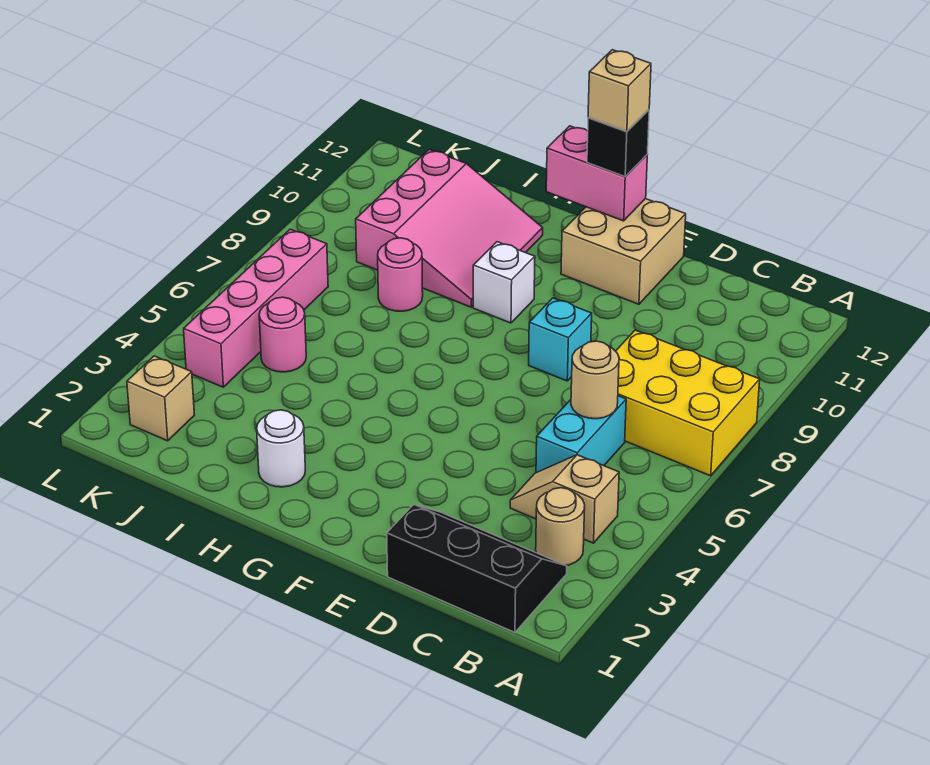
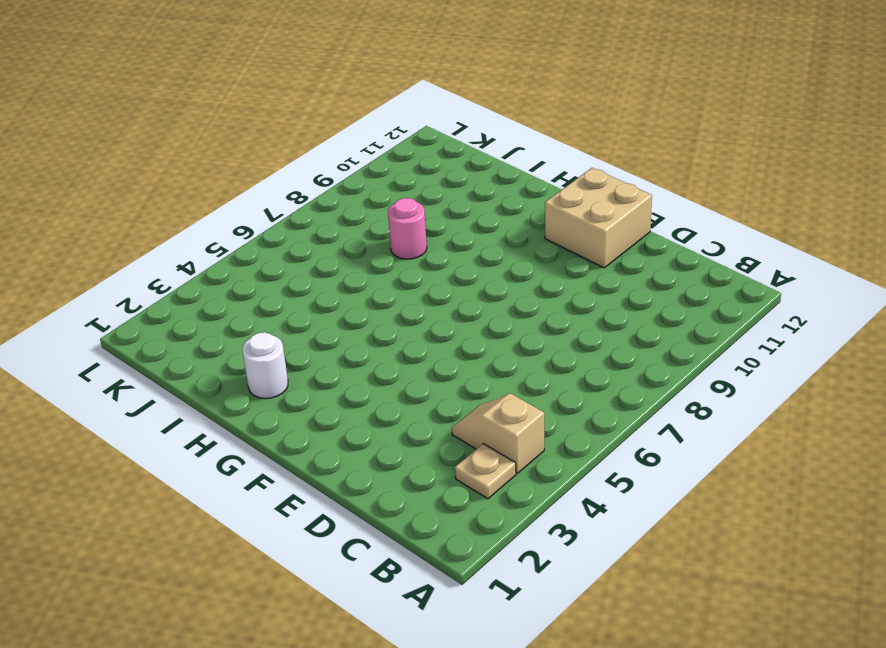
tan 1x1 plate [455,444,516,499] -> tan 1x1 round brick [536,488,585,566]
none -> yellow 2x3 brick [616,330,760,476]
none -> black 2x3 slope [387,505,567,632]
none -> cyan 1x2 brick [536,396,626,473]

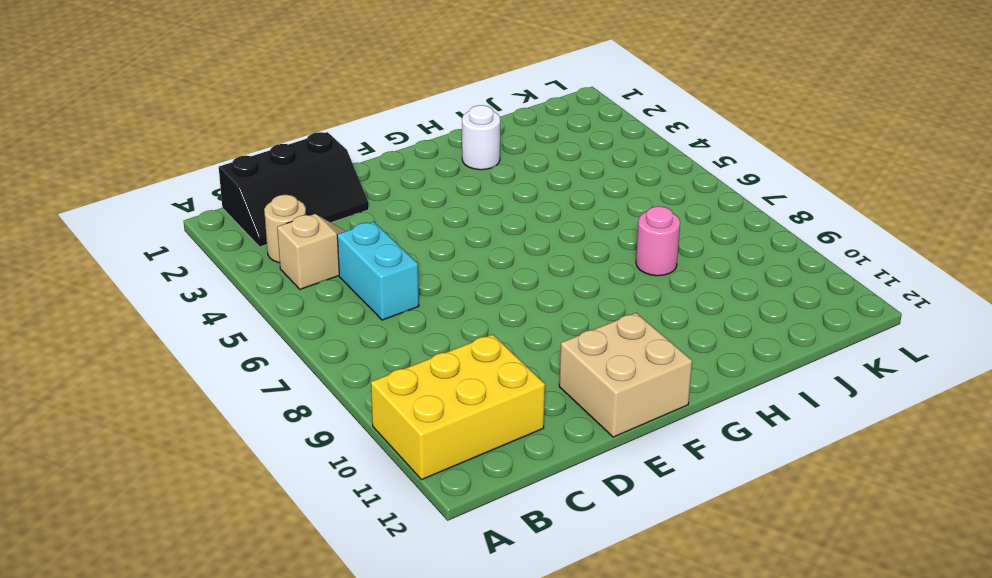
yellow 2x3 brick [371,334,545,480] -> yellow 2x3 brick moved to [616,330,760,476]
none -> cyan 1x1 brick [529,298,592,381]
none -> white 1x1 brick [473,242,535,323]
none -> pink 3x3 slope [356,150,543,307]

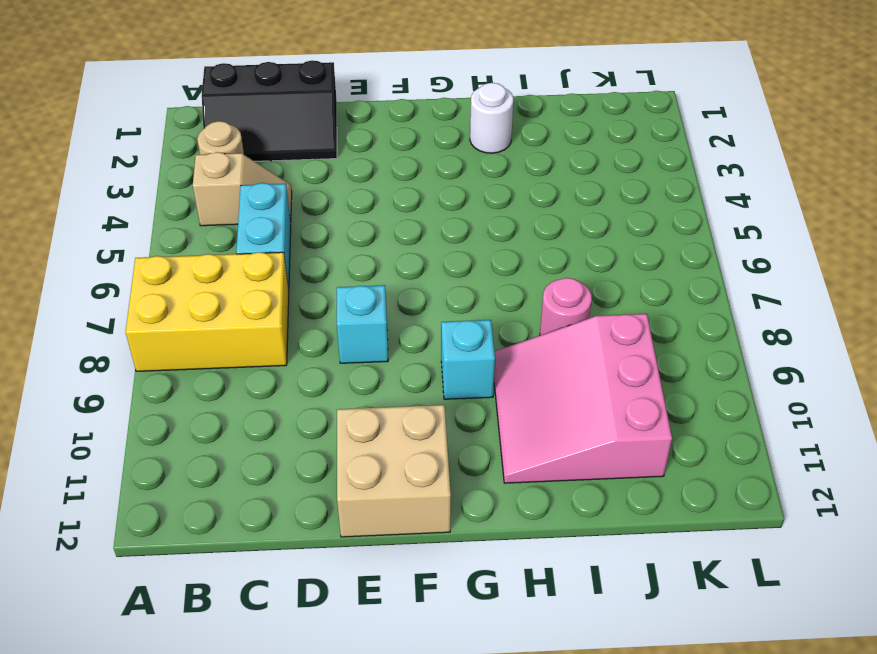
cyan 1x1 brick [441,320,495,399] -> white 1x1 brick [473,242,535,323]
none -> pink 1x1 round brick [259,297,306,372]
none -> tan 1x1 brick [127,356,194,441]
none -> pink 1x4 brick [184,229,328,387]

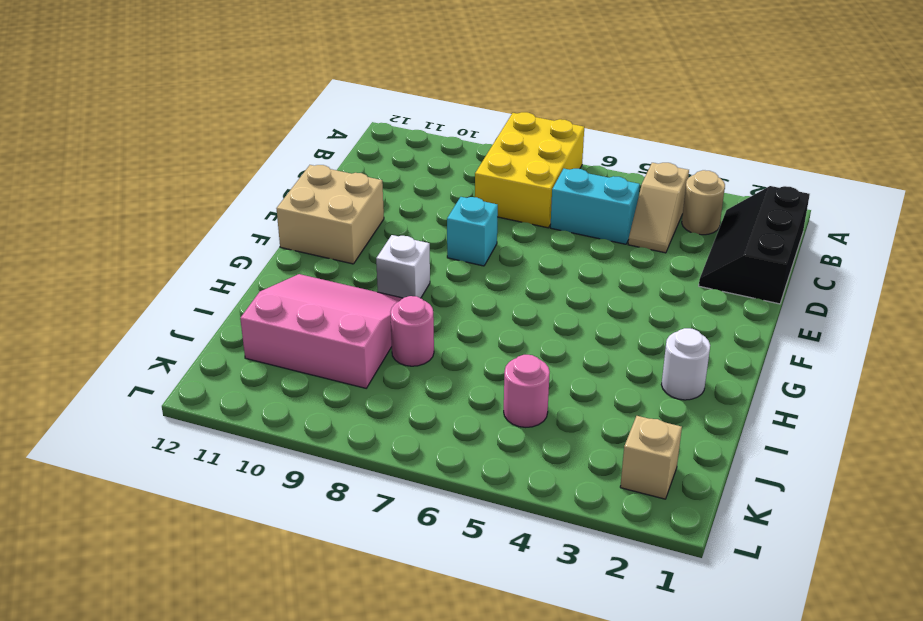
none -> pink 1x4 brick [184,229,328,387]
none -> tan 1x1 round brick [571,341,619,419]
none -> pink 1x2 brick [546,126,647,221]

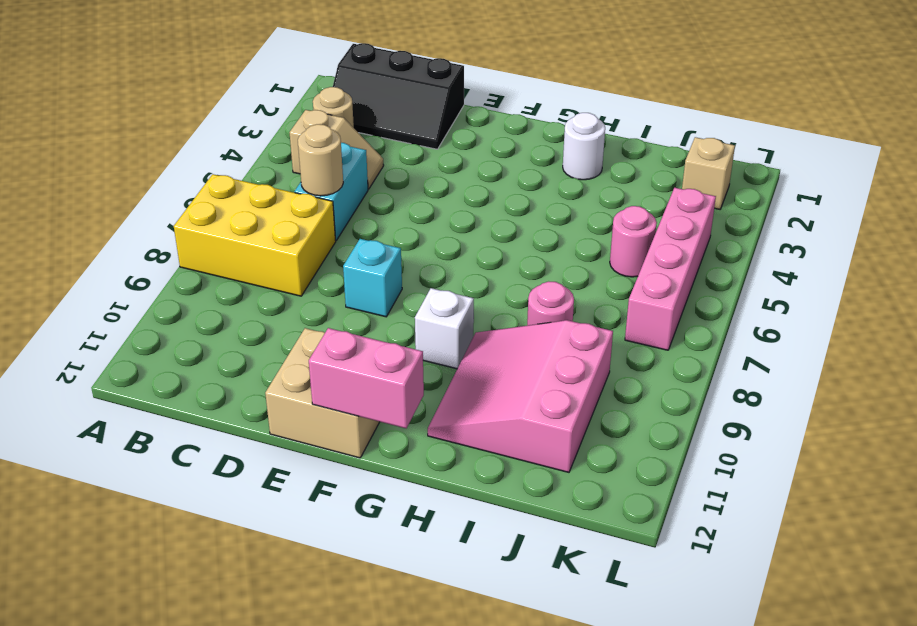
none -> black 1x1 brick [587,110,649,177]
none -> tan 1x1 brick [588,50,651,131]

